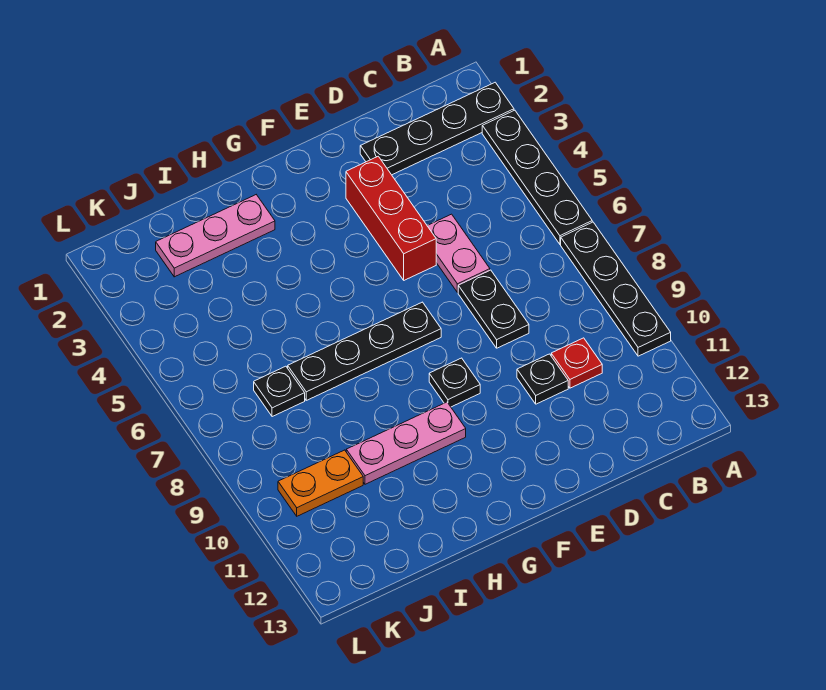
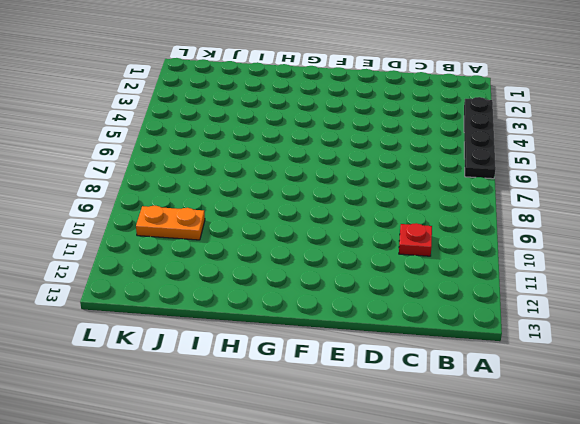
none -> black 1x4 plate [360,82,514,175]
none -> black 1x4 plate [561,222,671,356]
none -> pink 1x2 plate [427,214,490,292]

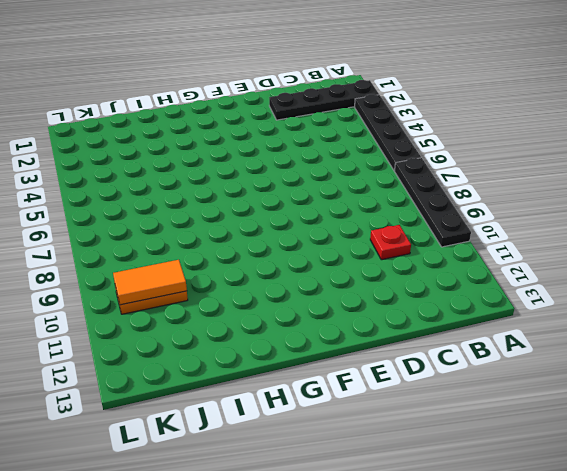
orange 1x2 tile [113,260,187,305] -> none
none -> pink 1x2 plate [427,214,490,292]
none -> black 1x2 plate [458,270,529,348]
none -> black 1x1 plate [517,354,568,404]

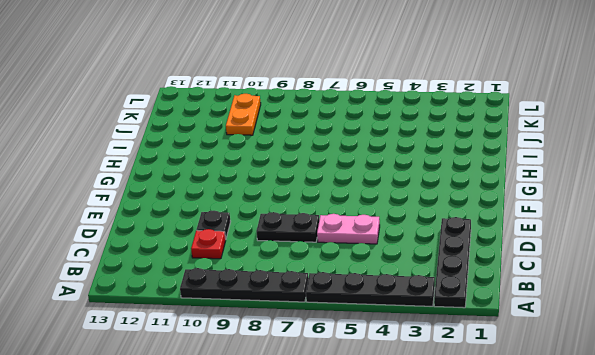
none -> red 1x3 brick [346,156,436,280]
none -> black 1x4 plate [288,302,441,400]
none -> black 1x1 plate [429,358,480,407]

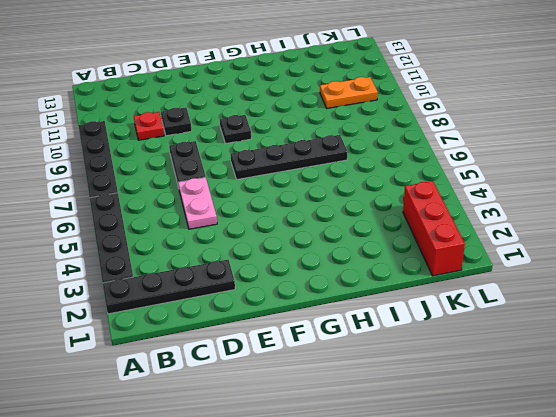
red 1x3 brick [403,181,465,276] -> red 1x3 brick moved to [346,156,436,280]
none -> pink 1x3 plate [346,402,466,484]
none -> pink 1x3 plate [156,195,275,277]
none -> black 1x1 plate [254,366,305,417]

